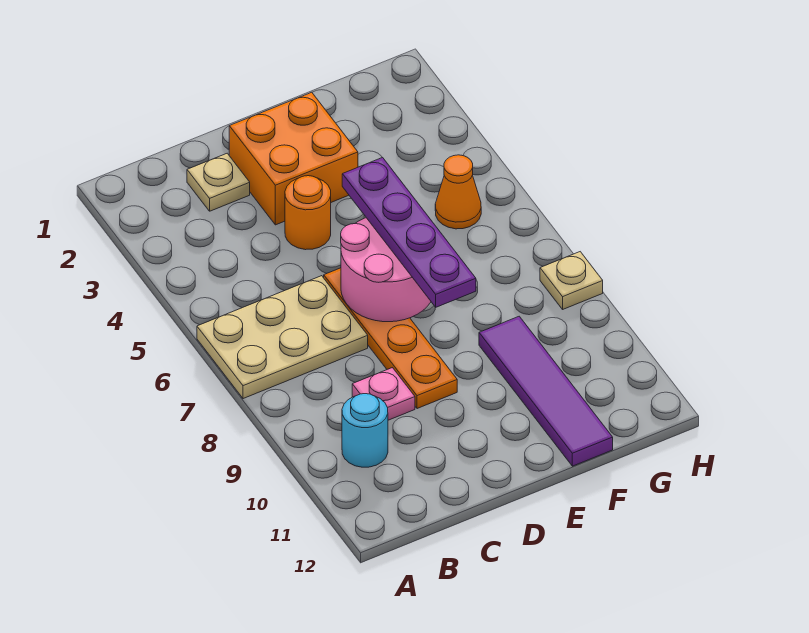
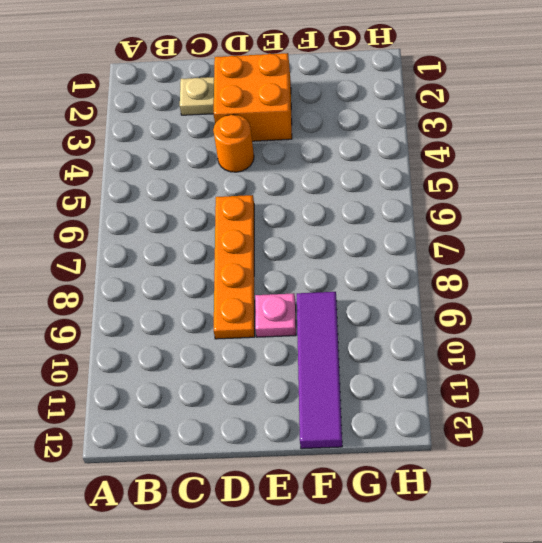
pink 1x1 plate [255,293,296,337] -> pink 1x1 plate moved to [352,368,415,420]
none -> tan 2x3 plate [197,276,368,399]
none -> cyan 1x1 round brick [342,394,388,467]
none -> orange 1x1 cone [435,155,481,229]

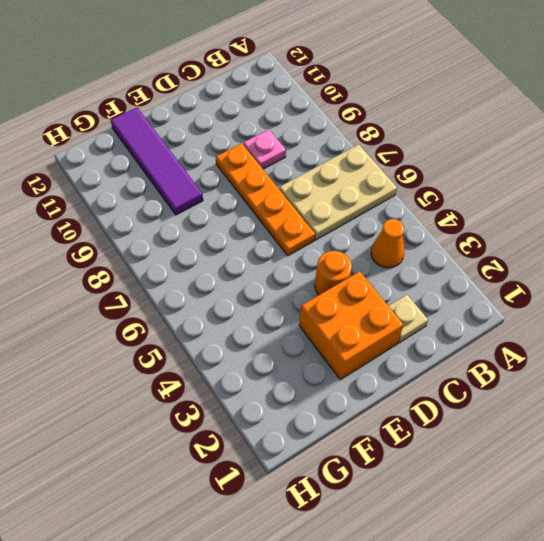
orange 1x1 cone [371,219,404,268] -> orange 1x1 cone moved to [435,155,481,229]
none -> cyan 1x1 round brick [342,394,388,467]
none -> tan 1x1 plate [540,252,603,309]
none -> pink 2x2 round brick [341,218,431,322]

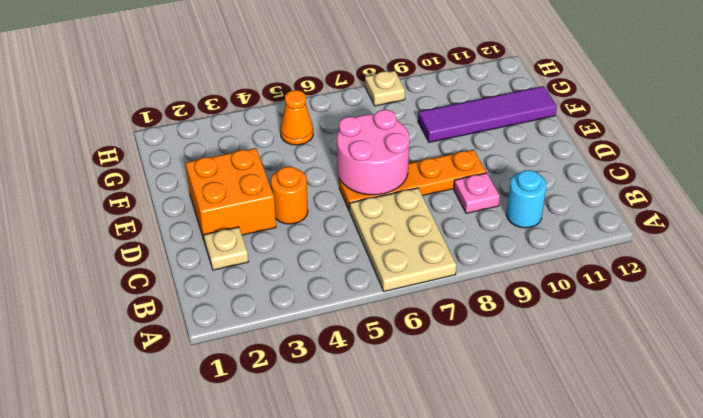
none -> purple 1x4 plate [342,158,476,307]

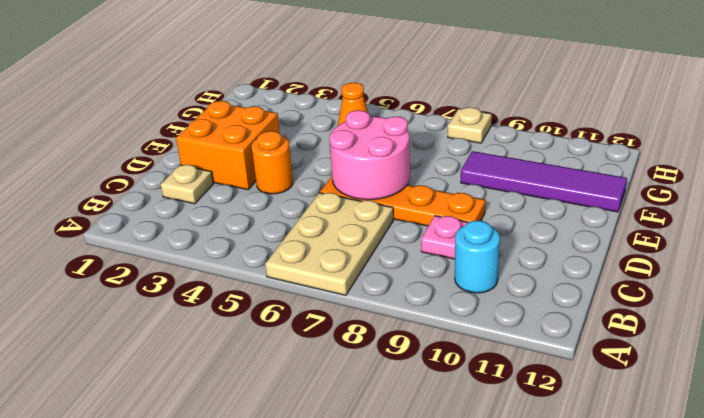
none -> purple 1x4 plate [342,158,476,307]

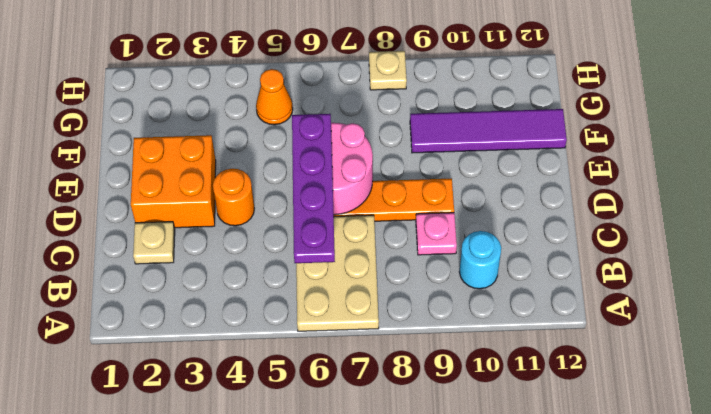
purple 1x4 plate [292,114,335,263] -> purple 1x4 plate turned to [342,158,476,307]

